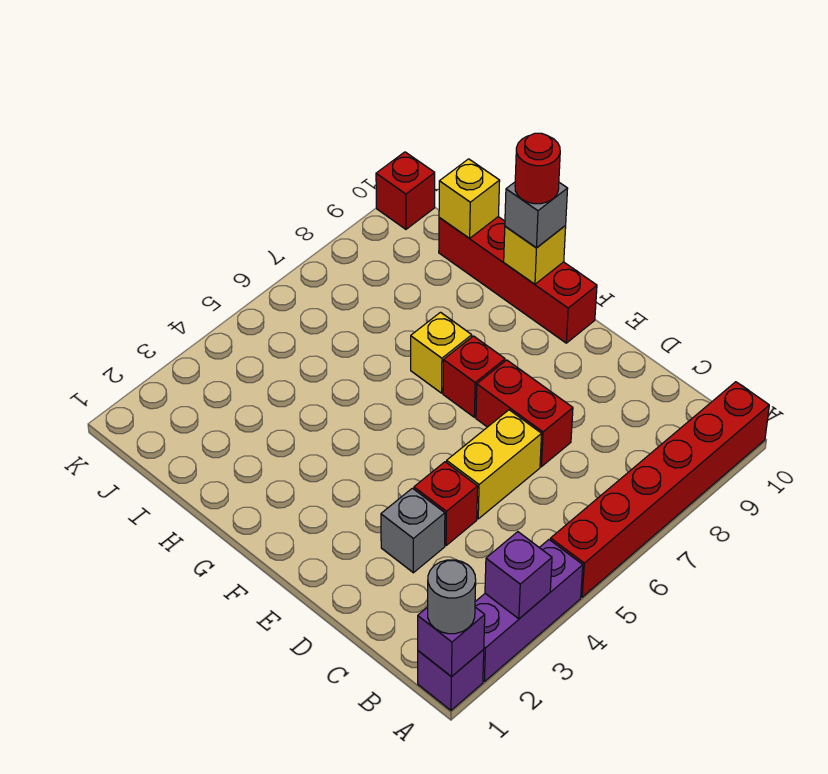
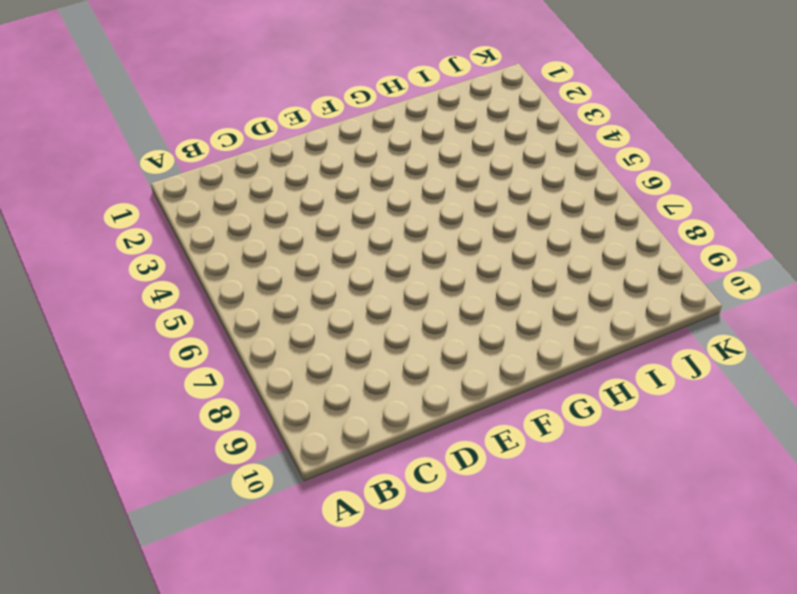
none -> purple 1x1 brick [418,650,484,710]
none -> purple 1x3 brick [475,540,583,681]
none -> red 1x6 brick [550,382,769,597]

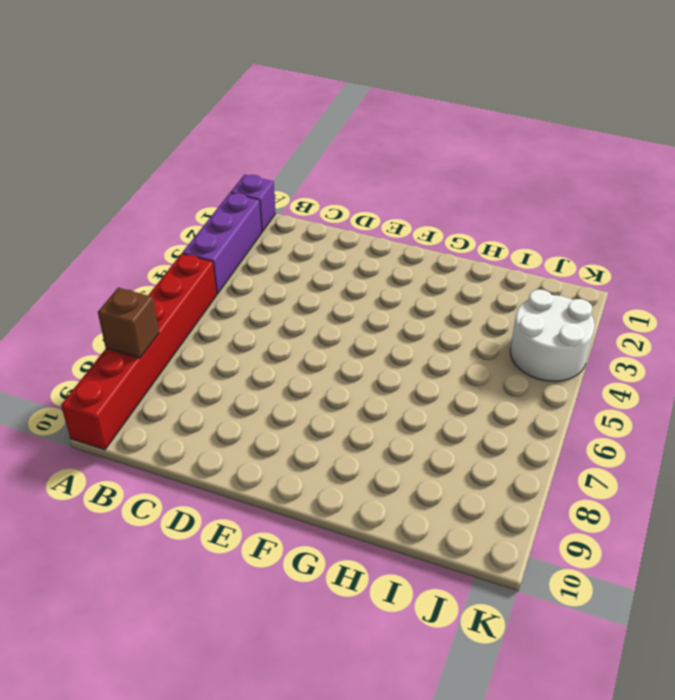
brown 1x1 brick [98,288,159,358] -> none
white 2x2 round brick [510,290,595,381] -> none
none -> grey 1x1 brick [381,488,445,573]
none -> red 1x1 brick [414,462,478,546]
none -> yellow 1x2 brick [447,410,542,519]

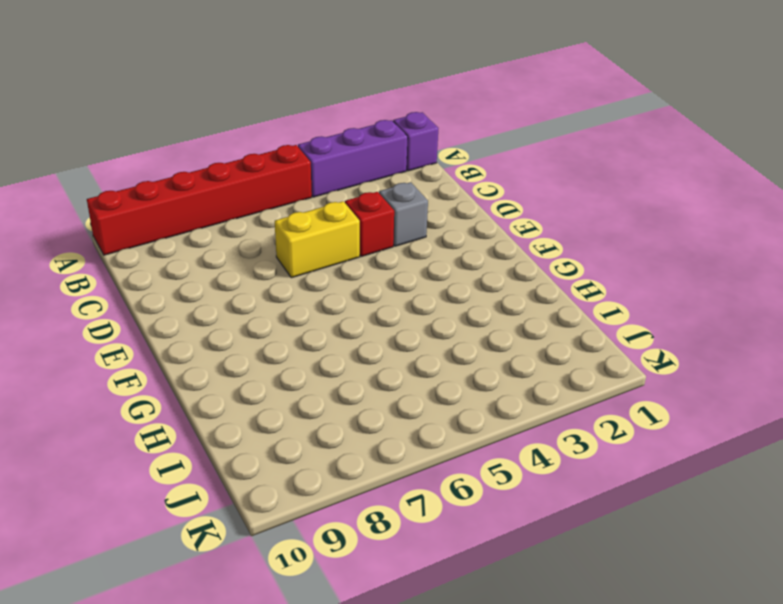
none -> red 1x2 brick [476,360,573,467]
none -> red 1x1 brick [443,336,505,417]
none -> red 1x4 brick [439,217,597,343]

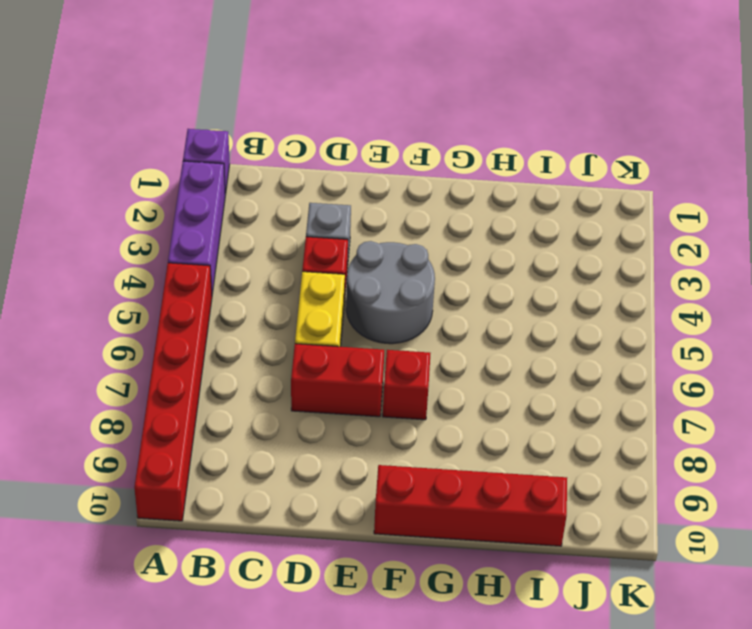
grey 2x2 round brick [346,241,435,344] -> none
none -> yellow 1x1 brick [411,312,472,393]
none -> red 1x1 brick [376,152,435,229]
none -> purple 1x1 brick [418,607,485,676]

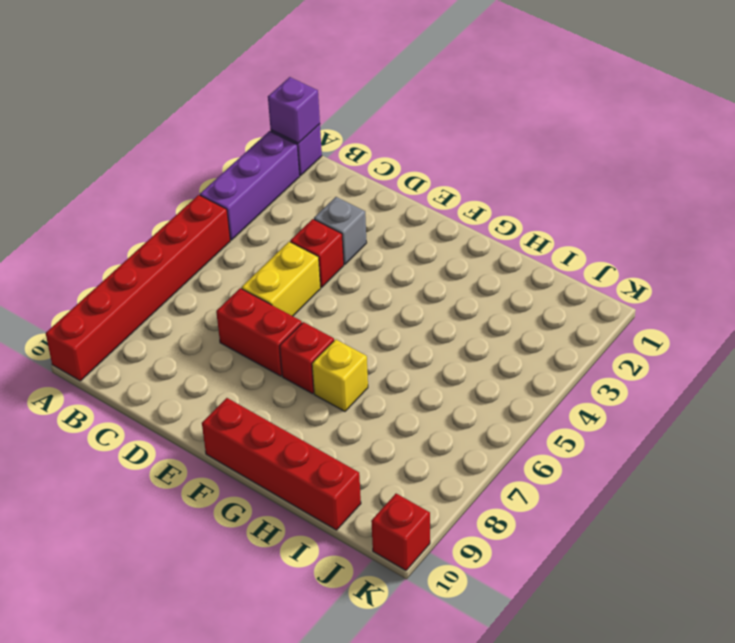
none -> purple 1x1 brick [485,532,552,619]
none -> yellow 1x1 brick [504,226,566,284]
none -> yellow 1x1 brick [439,159,500,238]

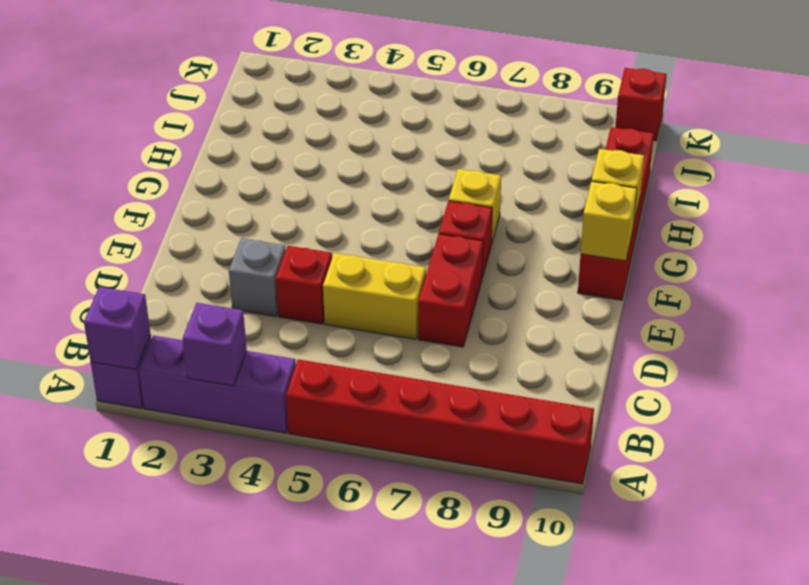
yellow 1x1 brick [581,181,637,261] -> yellow 1x1 brick moved to [439,159,500,238]
none -> grey 1x1 round brick [428,560,476,634]
none -> grey 1x1 brick [505,182,568,248]
none -> red 1x1 round brick [515,133,560,204]

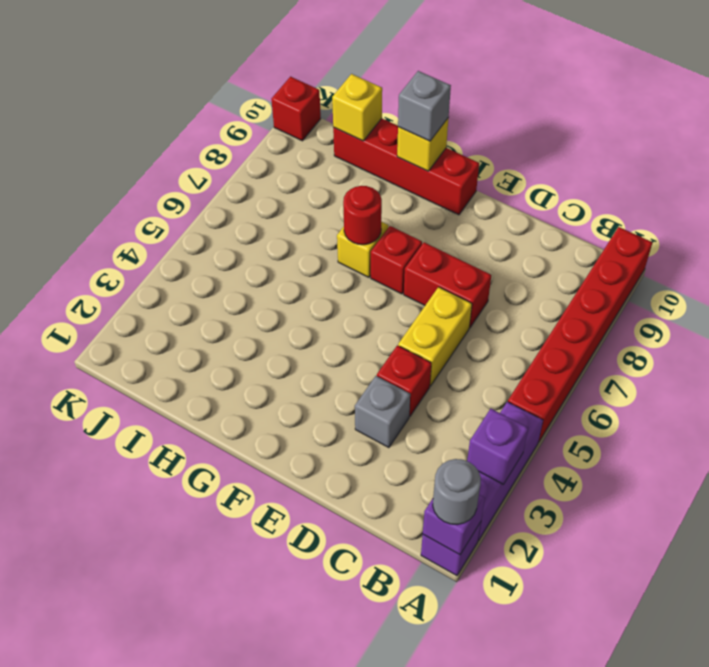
red 1x1 round brick [343,186,382,245] -> red 1x1 round brick moved to [515,133,560,204]

